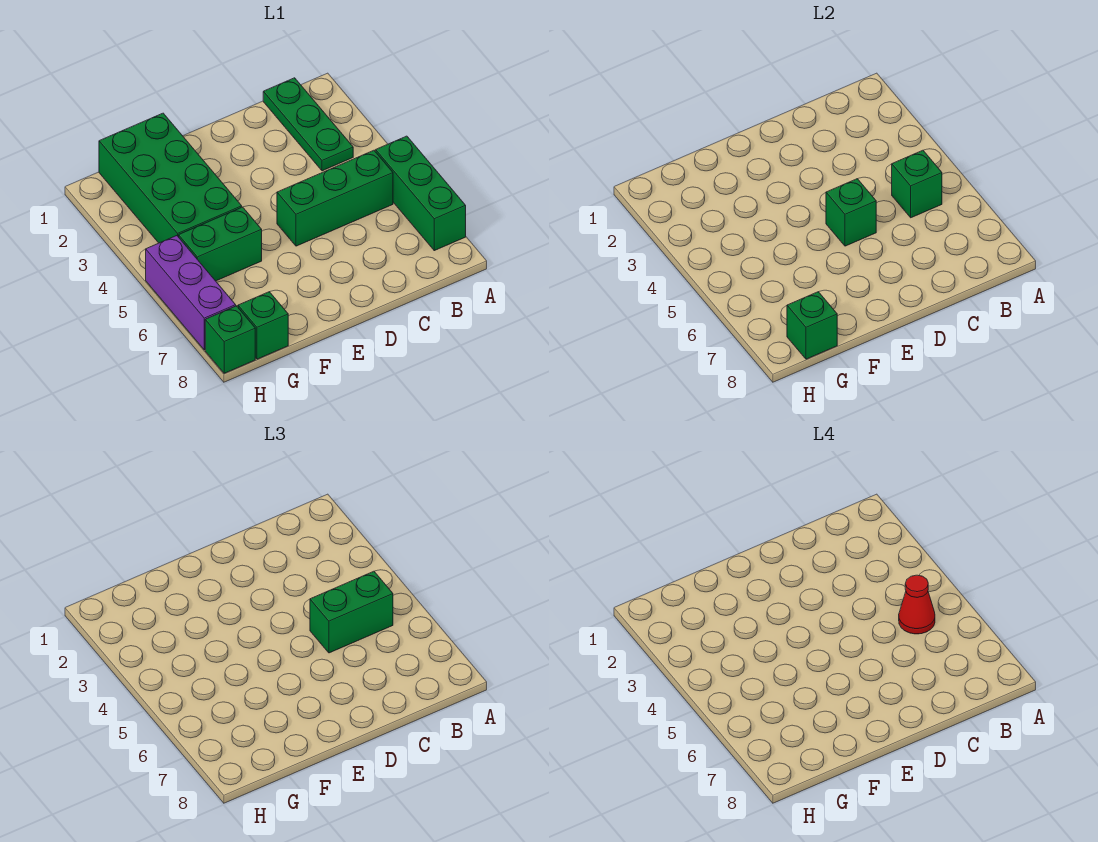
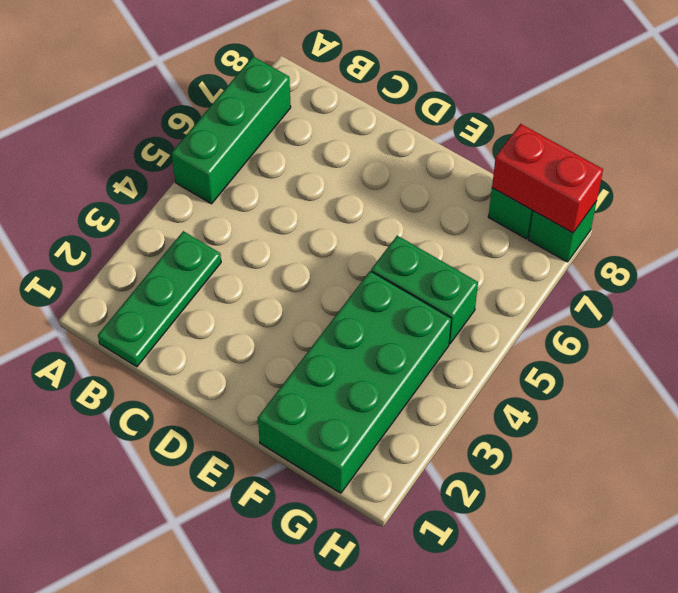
red 1x2 brick [492,124,603,233] -> green 1x1 brick [787,292,837,359]
none -> green 1x3 brick [277,150,393,246]
none -> purple 1x3 brick [146,236,236,350]
none -> green 1x1 brick [892,150,942,218]

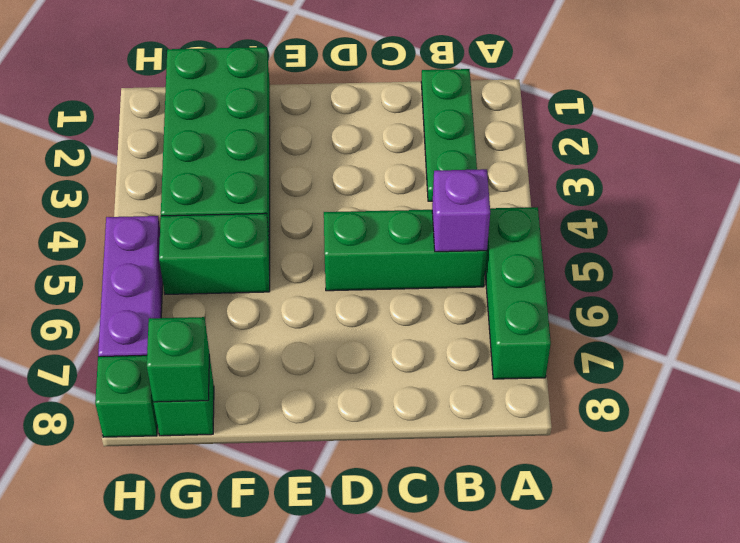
purple 1x1 brick [432,169,490,252] -> green 1x1 brick [892,150,942,218]
none -> green 1x1 brick [826,179,876,246]
none -> green 1x2 brick [310,571,393,653]
none -> red 1x1 cone [899,575,935,634]

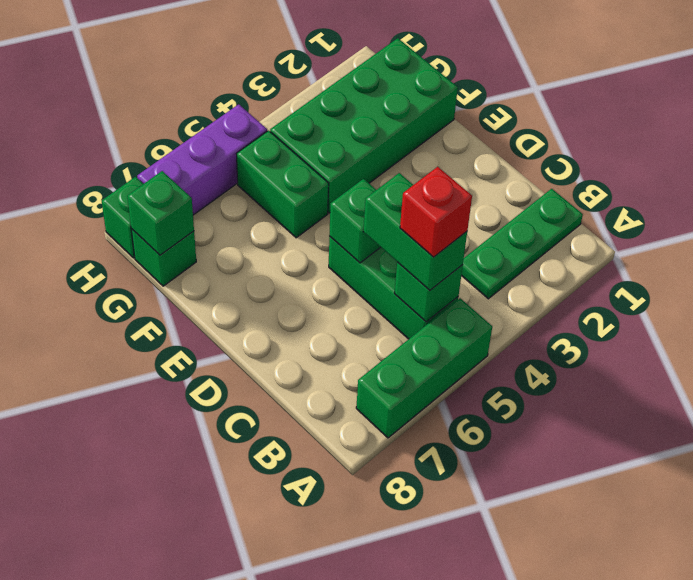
red 1x1 brick [400,167,472,257] -> red 1x1 cone [899,575,935,634]

